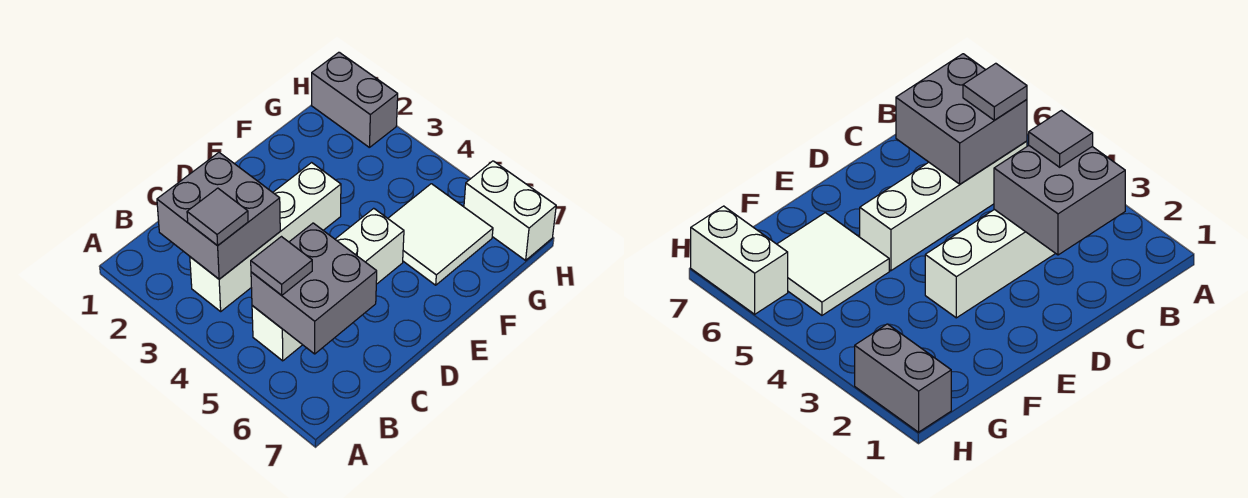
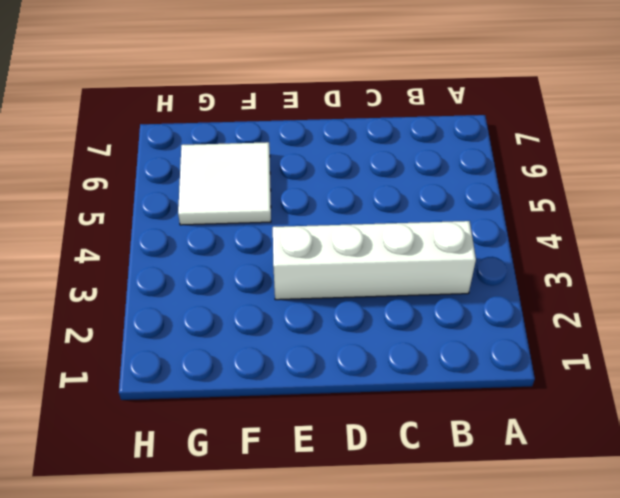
none -> white 1x4 brick [252,208,404,361]
none -> grey 1x2 brick [312,52,398,148]

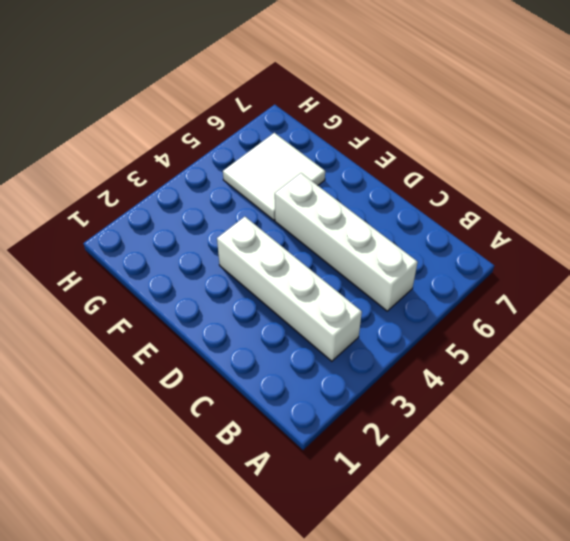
none -> grey 1x2 brick [312,52,398,148]
none -> white 1x2 brick [464,161,556,260]

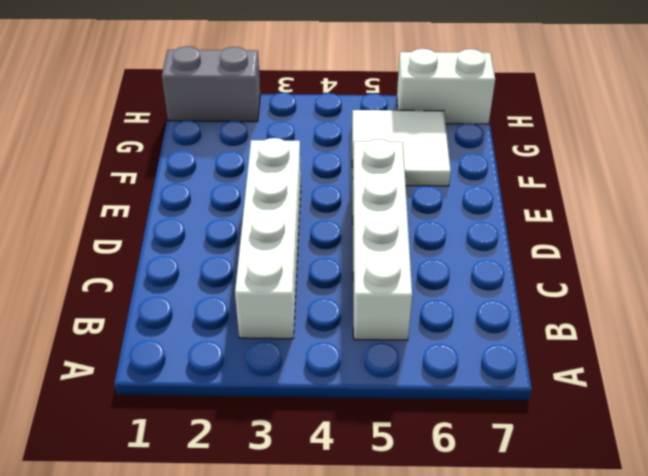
none -> grey 2x2 brick [157,153,280,279]
none -> grey 2x2 brick [251,223,377,354]

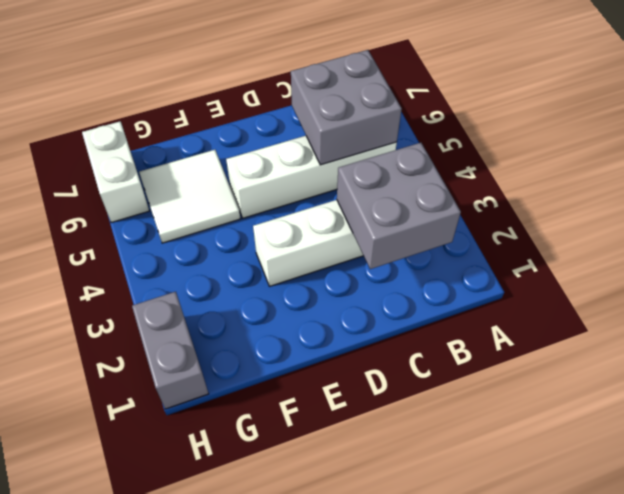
none -> grey 1x1 tile [187,188,248,246]
none -> grey 1x1 tile [251,237,312,295]

